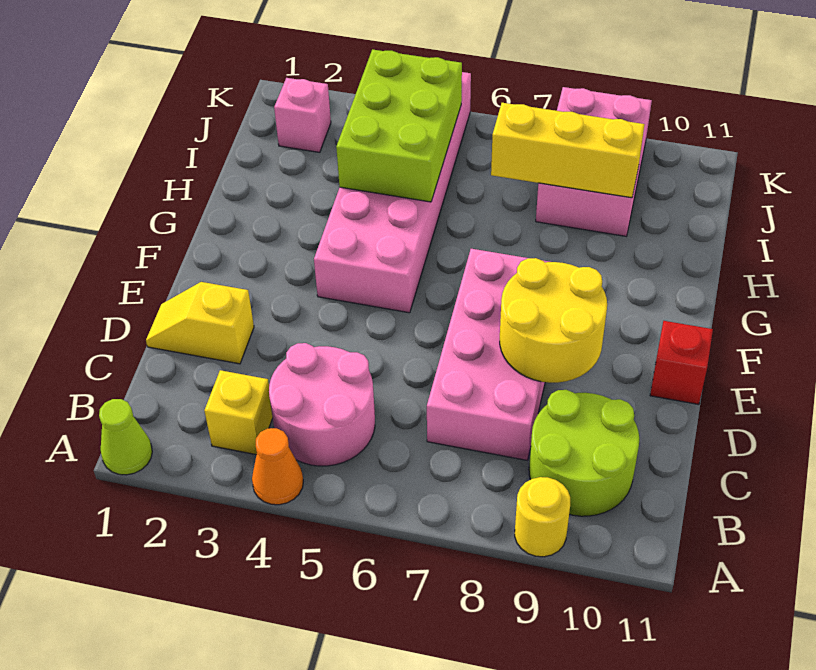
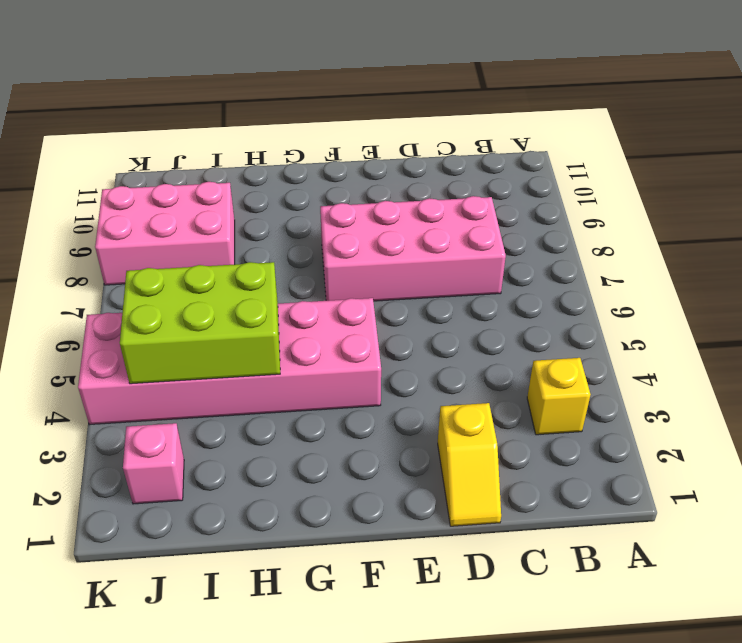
none -> lime 1x1 cone [99,399,152,475]
none -> orange 1x1 cone [252,428,303,505]
none -> yellow 1x1 round brick [515,477,570,557]

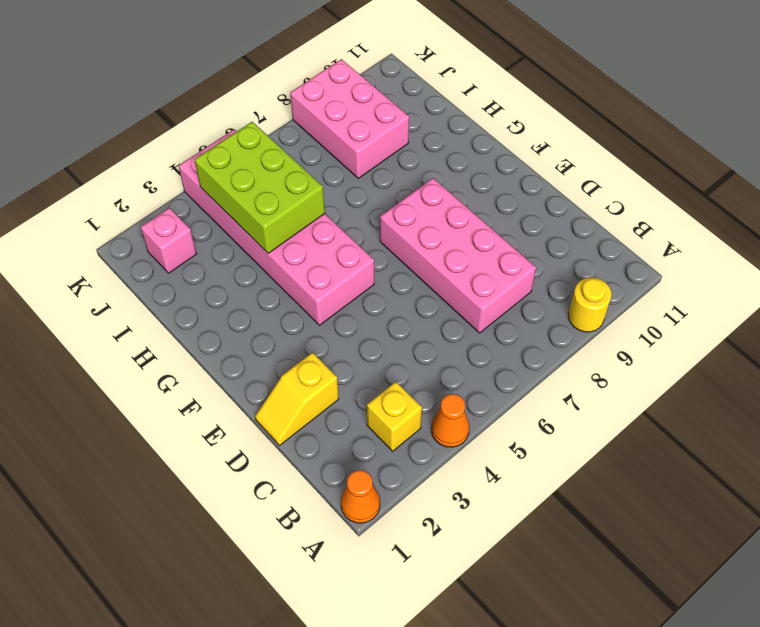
orange 1x1 cone [341,470,380,523] -> lime 1x1 cone [99,399,152,475]
none -> pink 2x2 round brick [269,343,375,466]
none -> lime 2x2 round brick [529,390,639,516]
none -> red 1x1 brick [650,321,713,404]

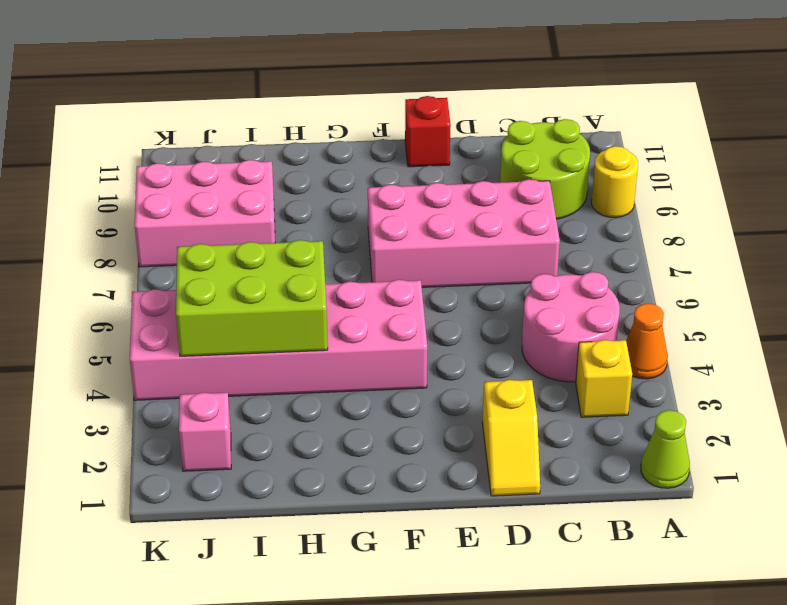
none -> yellow 2x2 round brick [500,258,607,383]
none -> yellow 1x3 brick [491,103,645,198]

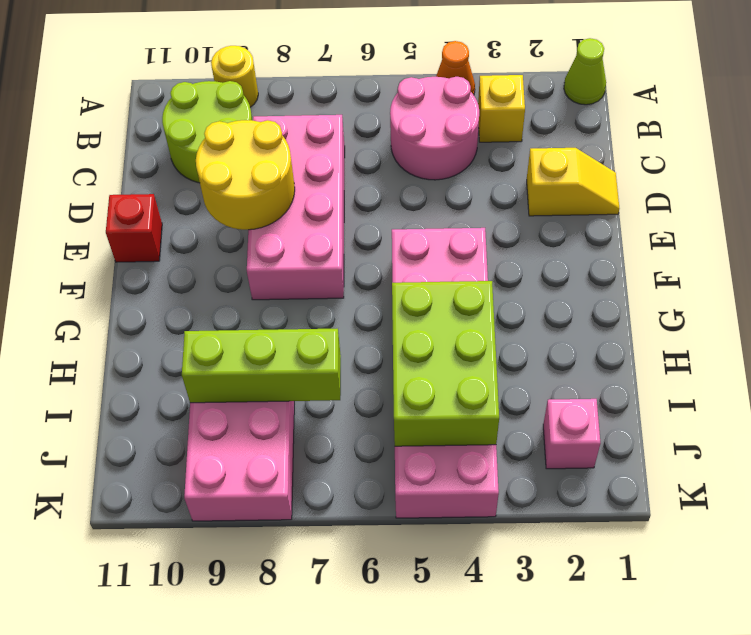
lime 1x3 brick [182,329,341,403] -> yellow 1x3 brick [491,103,645,198]

